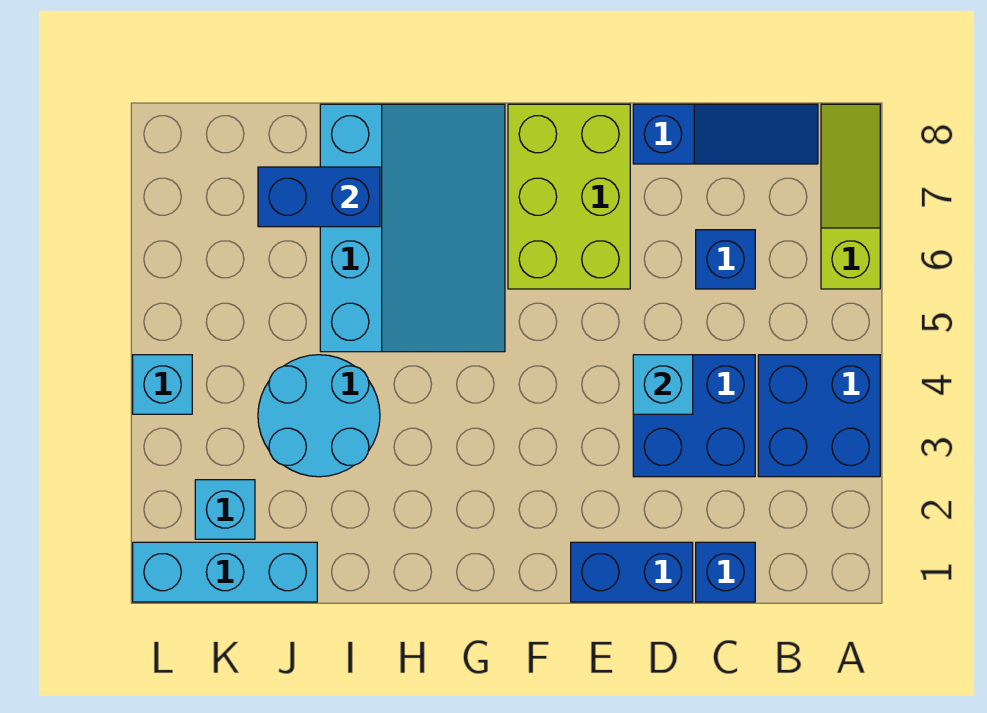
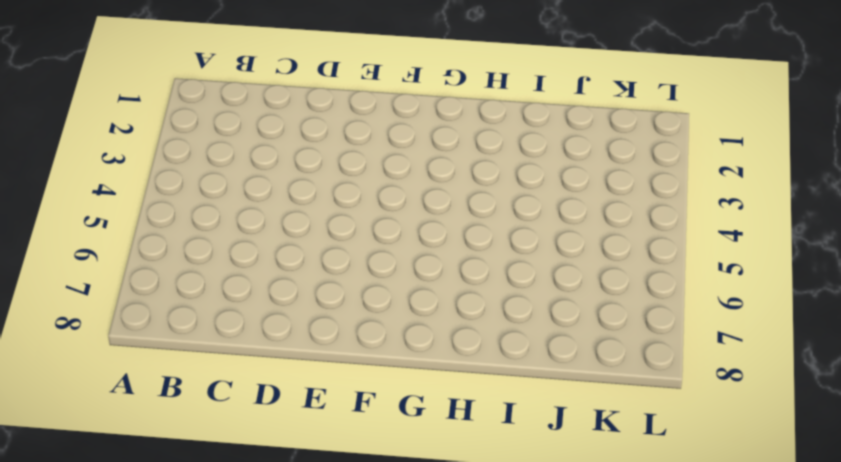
none -> blue 2x2 brick [758,355,880,477]
none -> lime 1x3 slope [821,104,880,289]
none -> blue 1x3 slope [633,104,818,164]

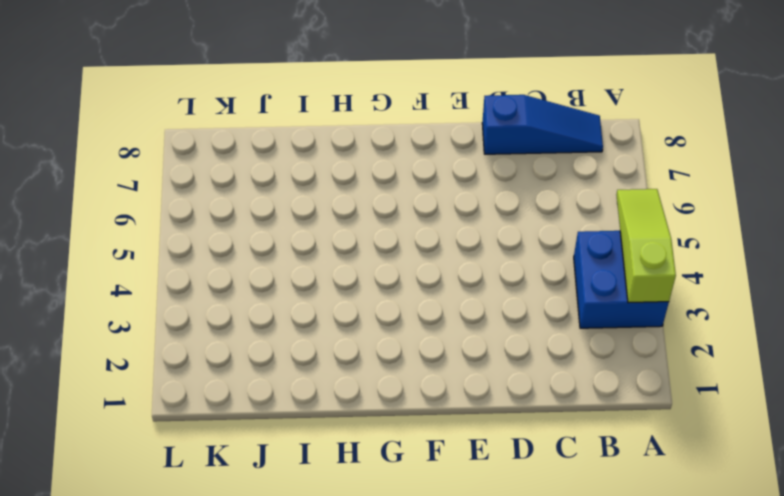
lime 1x3 slope [616,189,676,303] -> lime 1x3 slope moved to [821,104,880,289]
none -> blue 1x1 brick [696,542,755,602]
none -> blue 2x2 brick [633,355,755,477]
none -> blue 1x1 brick [696,230,755,289]

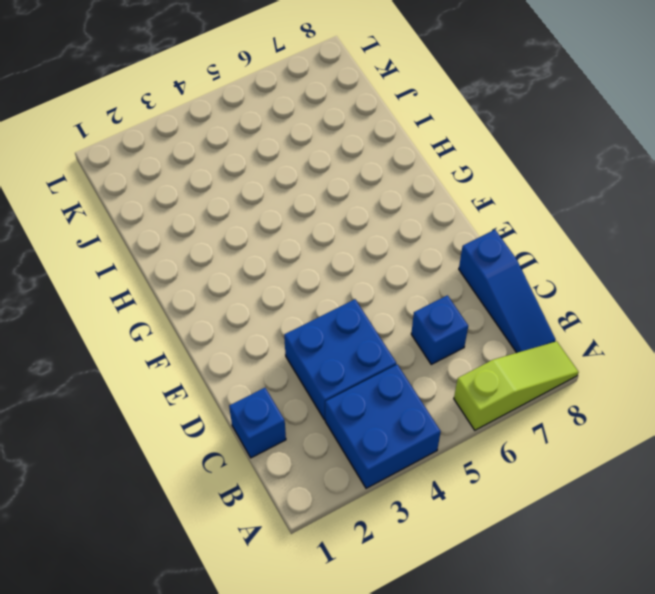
none -> blue 1x2 brick [571,542,693,602]
none -> lime 2x3 brick [508,104,630,289]
none -> cyan 3x4 slope [320,104,505,352]

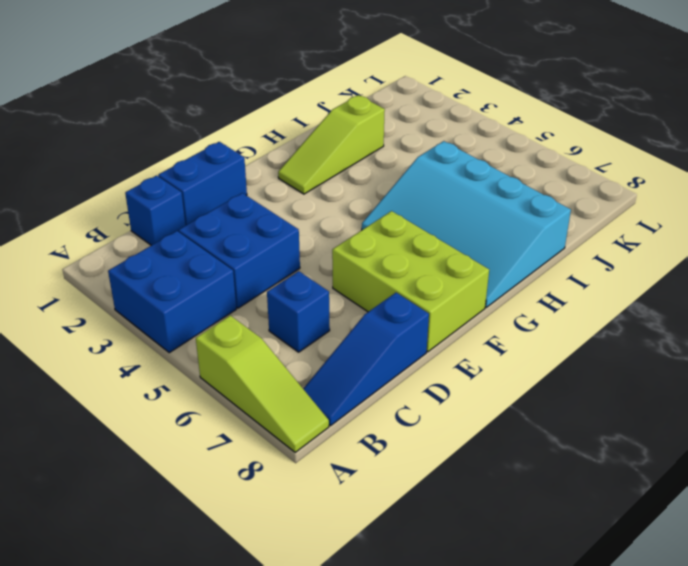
lime 1x3 slope [278,95,385,194] -> none
none -> cyan 2x2 round brick [258,355,380,477]
none -> cyan 1x3 brick [133,542,317,602]
none -> cyan 1x1 brick [195,480,255,539]

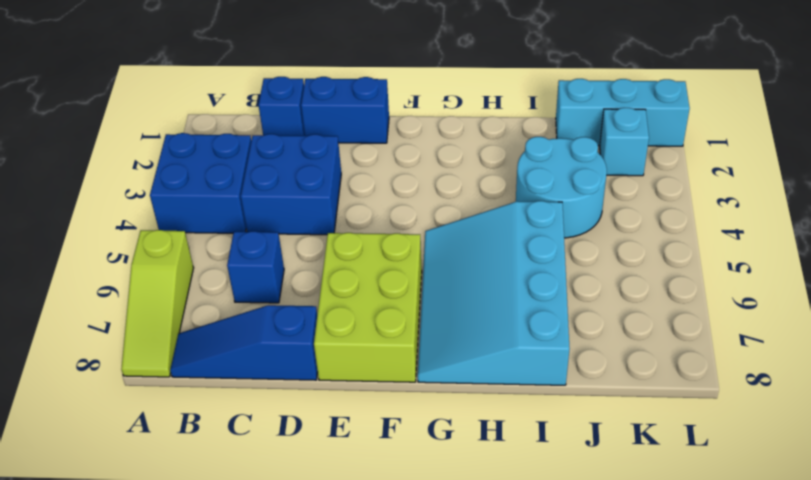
none -> cyan 1x1 brick [133,355,192,414]
none -> cyan 1x1 brick [633,355,693,414]
none -> blue 1x2 brick [258,167,380,227]

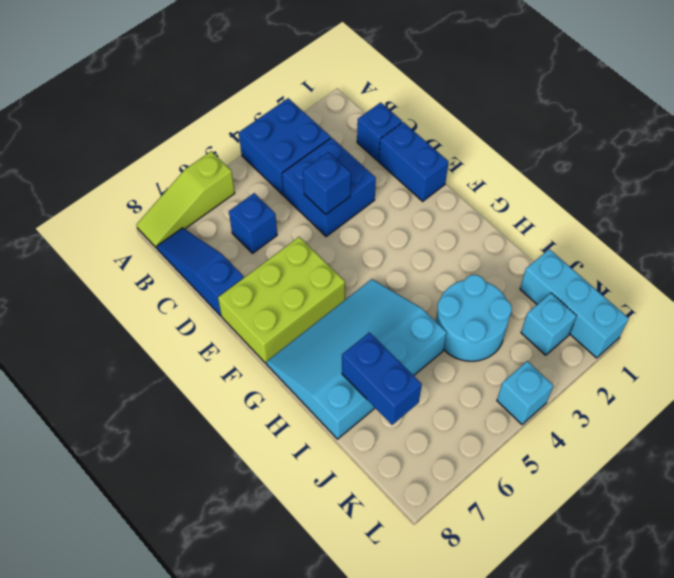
blue 1x1 brick [303,152,351,214] -> cyan 1x1 brick [633,355,693,414]

